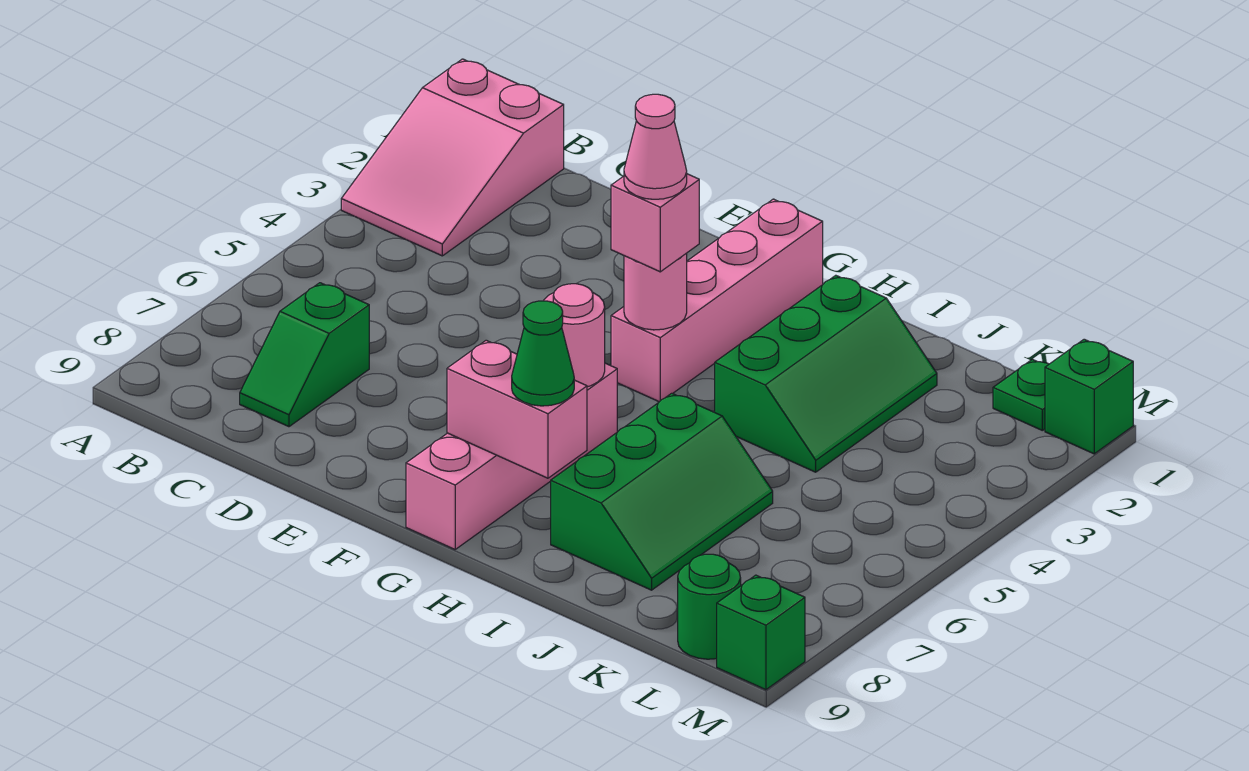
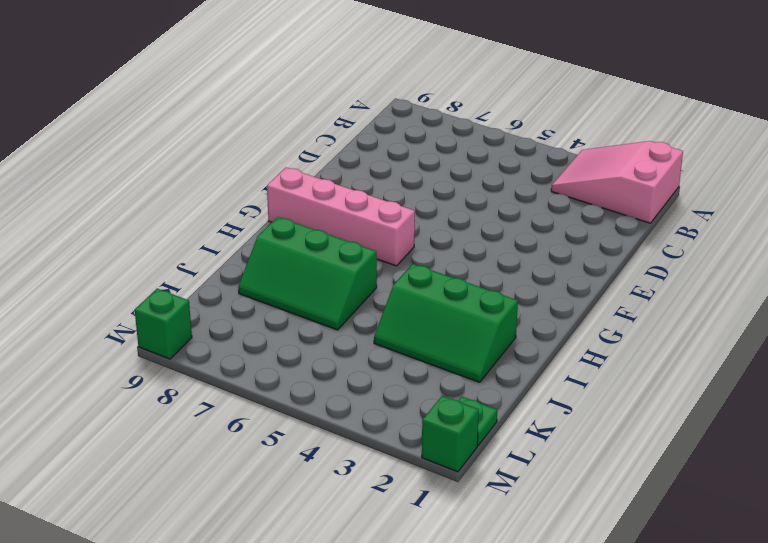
none -> green 1x2 slope [240,283,369,427]
none -> pink 1x4 brick [611,199,823,402]
none -> green 1x1 round brick [678,554,741,659]

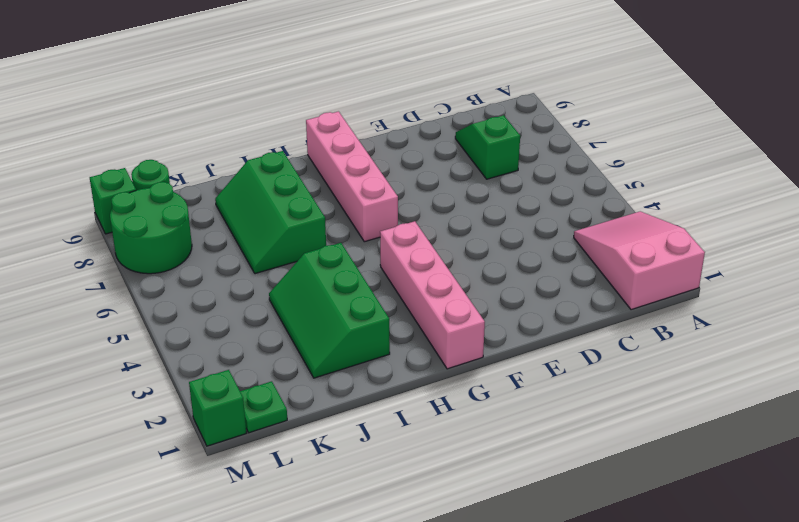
green 2x2 round brick [110,182,192,274] -> none
none -> pink 1x1 round brick [624,253,687,330]
none -> pink 1x1 round brick [544,284,605,387]
none -> pink 1x2 brick [447,340,587,478]

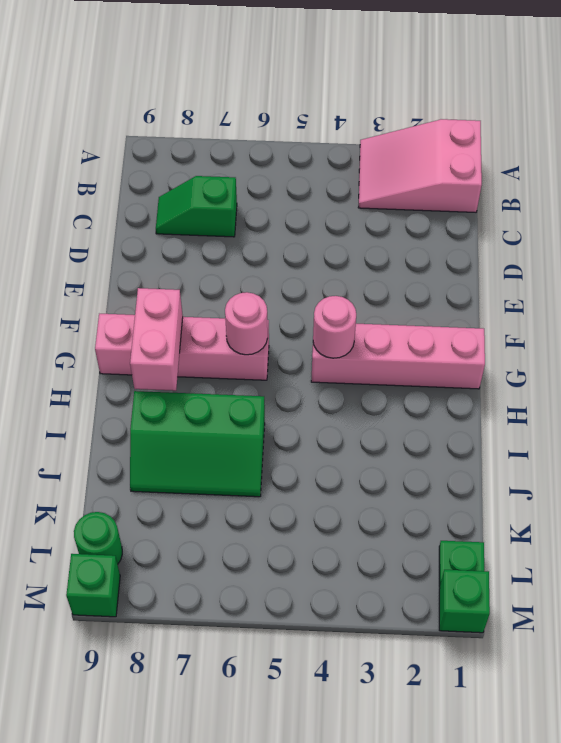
none -> green 2x3 slope [715,275,937,472]
none -> pink 1x1 brick [611,174,699,272]
none -> green 1x1 cone [512,301,574,406]

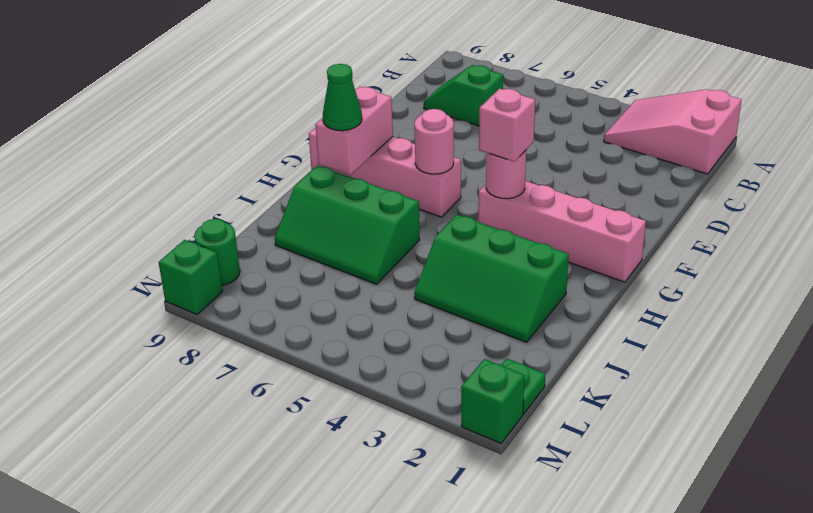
none -> pink 1x1 cone [624,94,687,199]

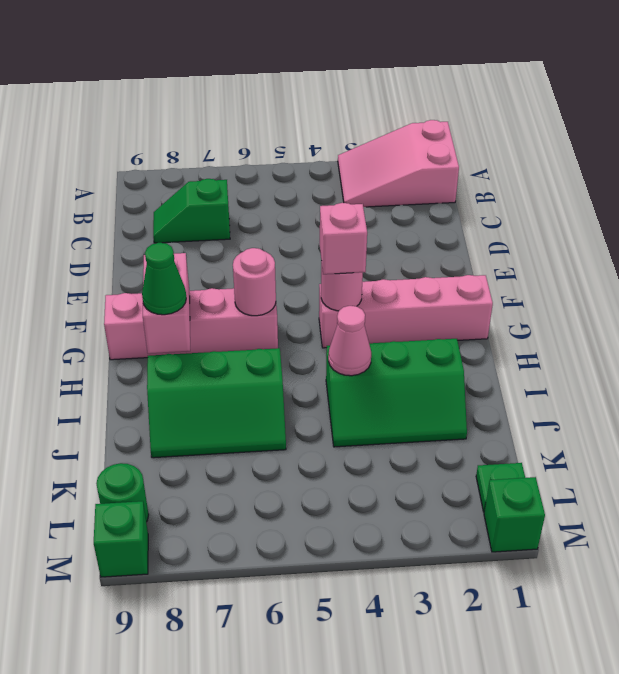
pink 1x1 cone [328,306,371,376] -> pink 1x1 cone moved to [624,94,687,199]

